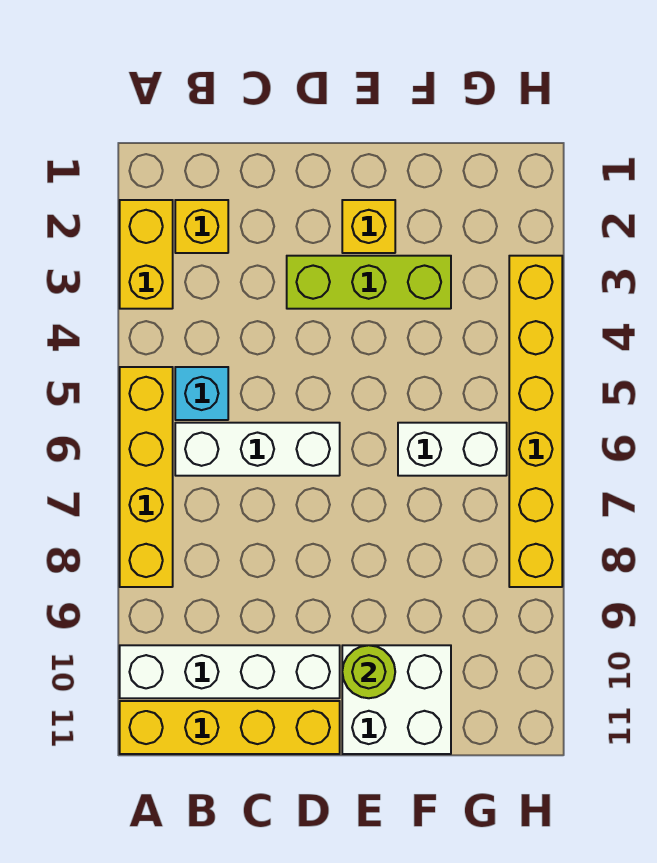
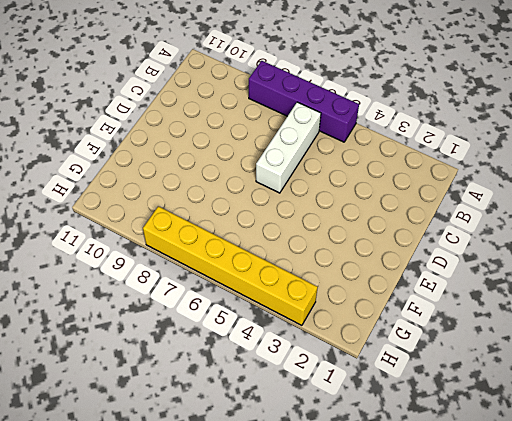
purple 1x4 brick [249,61,359,142] -> yellow 1x4 brick [120,367,173,587]
none -> yellow 1x2 brick [120,200,173,309]
none -> white 1x4 brick [120,645,340,698]
none -> yellow 1x4 brick [120,701,340,754]

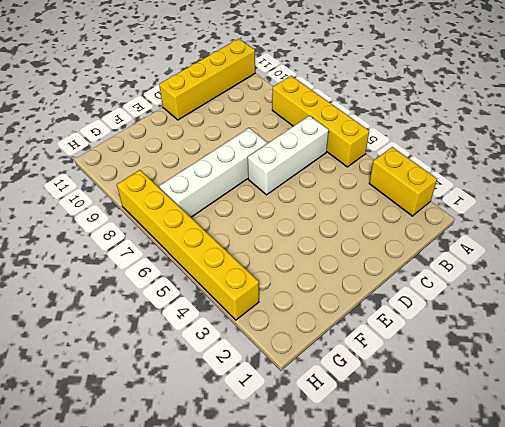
white 1x4 brick [159,128,267,217] -> white 1x4 brick moved to [120,645,340,698]
none -> yellow 1x1 brick [175,200,228,253]
none -> cyan 1x1 brick [175,367,228,420]
none -> lime 1x3 brick [287,256,451,309]

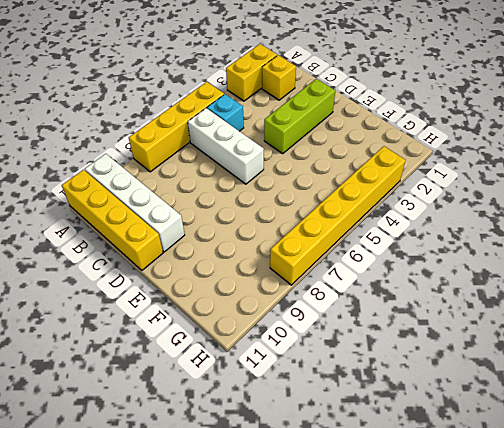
lime 1x3 brick [264,79,335,154] -> lime 1x3 brick turned to [287,256,451,309]
none -> yellow 1x1 brick [342,200,395,253]
none -> white 2x2 brick [342,645,451,754]
none -> white 1x2 brick [398,423,507,476]

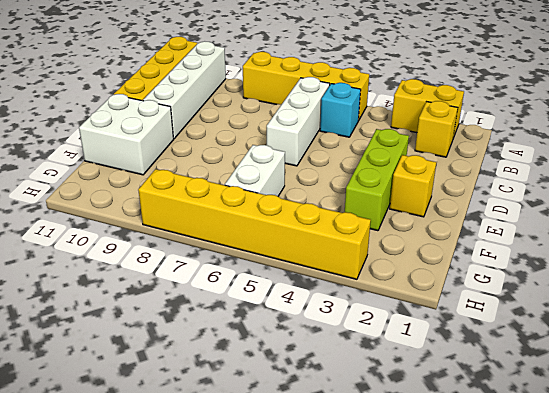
none -> lime 1x1 round brick [342,645,395,698]

